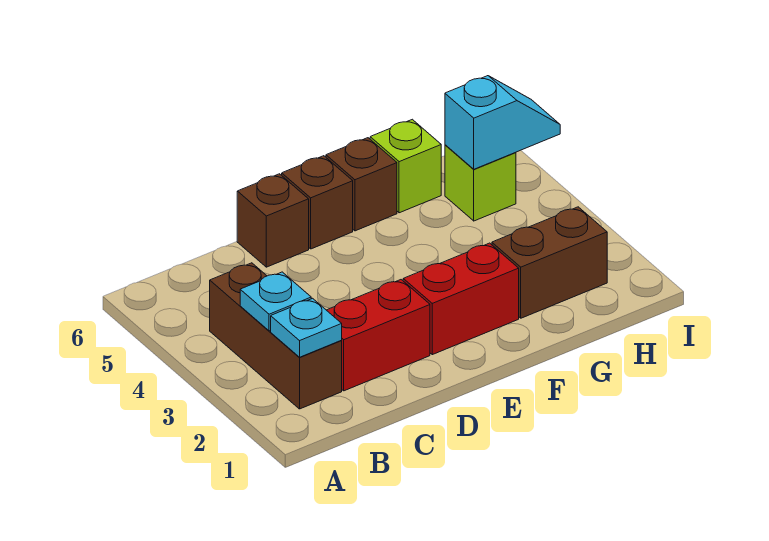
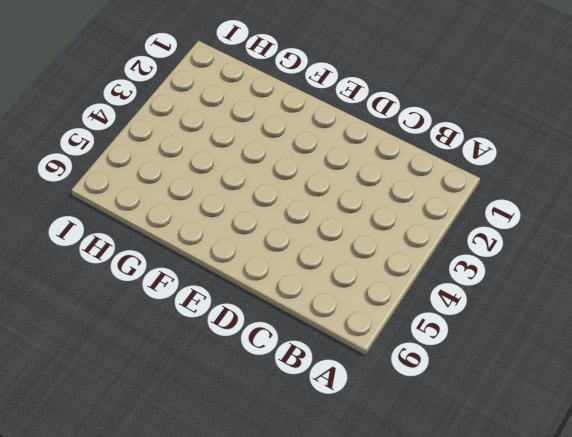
none -> brown 1x3 brick [210,263,342,409]
none -> red 1x2 brick [327,280,430,391]
none -> brown 1x1 brick [237,174,309,267]

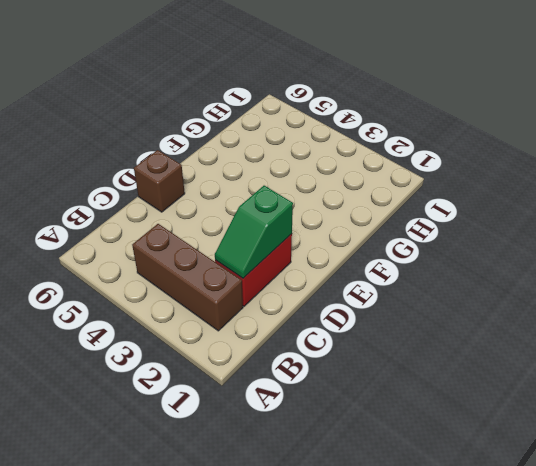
green 1x2 slope [215,186,293,278] -> none
none -> red 1x2 brick [403,243,519,355]
none -> brown 1x1 brick [282,156,353,249]
none -> brown 1x1 brick [326,138,397,231]

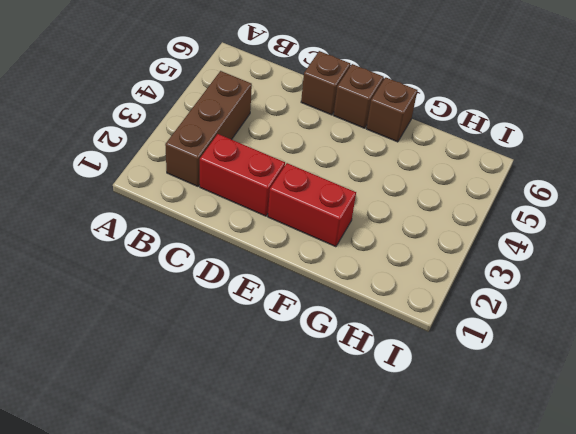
none -> brown 1x2 brick [492,207,607,318]
none -> lime 1x1 brick [370,119,441,213]
none -> lime 1x1 brick [445,145,516,221]

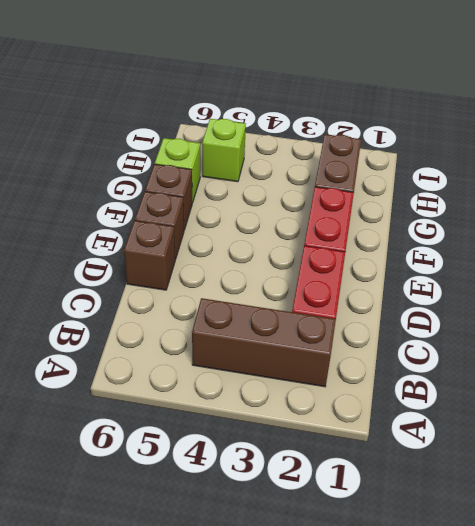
none -> cyan 1x1 plate [271,298,342,357]
none -> cyan 1x1 plate [240,272,311,331]
none -> cyan 1x2 slope [445,76,560,169]

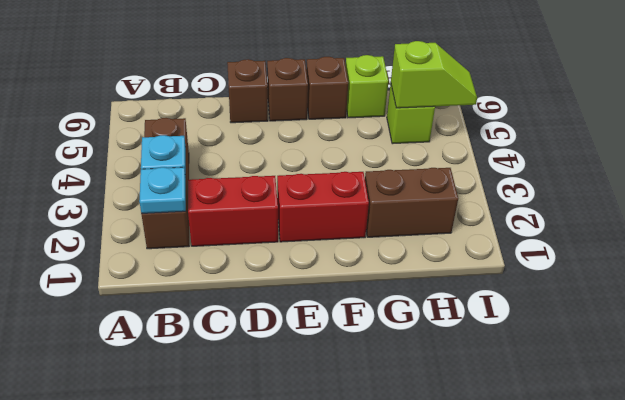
lime 1x2 slope [391,41,477,108] -> cyan 1x2 slope [445,76,560,169]

